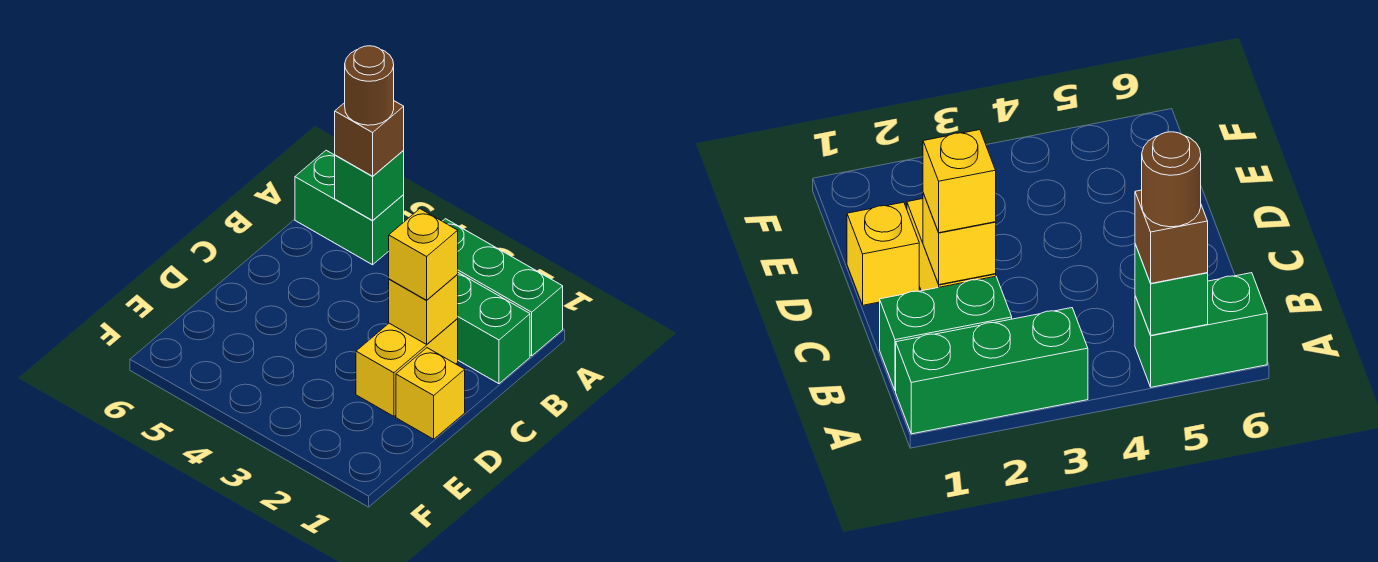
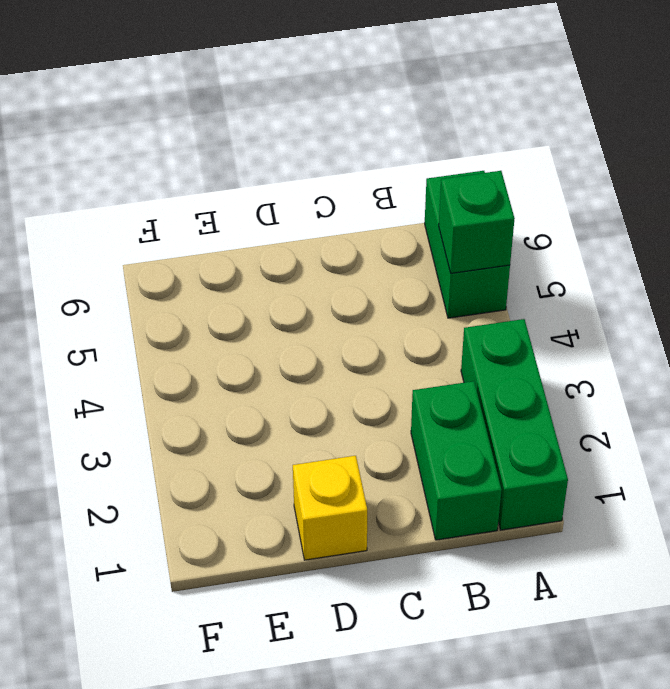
none -> yellow 1x2 brick [356,319,458,416]
none -> yellow 1x1 brick [389,274,458,344]

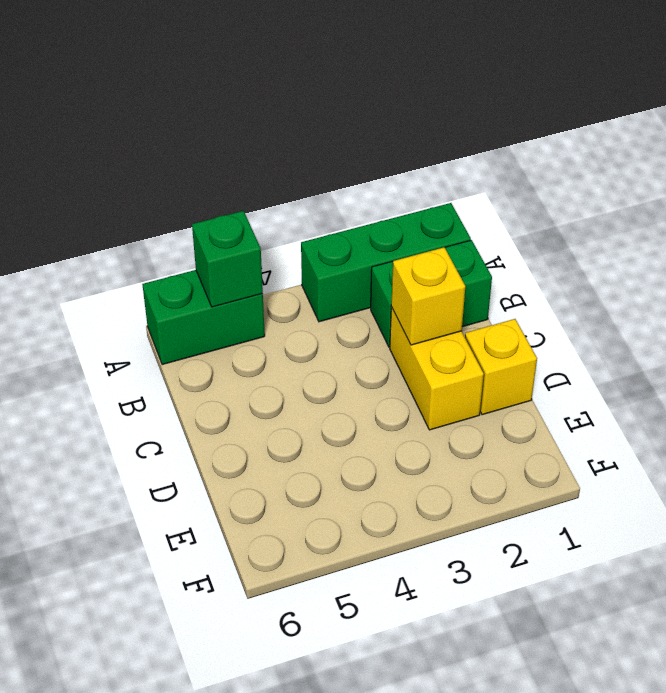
none -> brown 1x1 brick [335,101,404,176]
none -> yellow 1x1 brick [389,209,458,300]

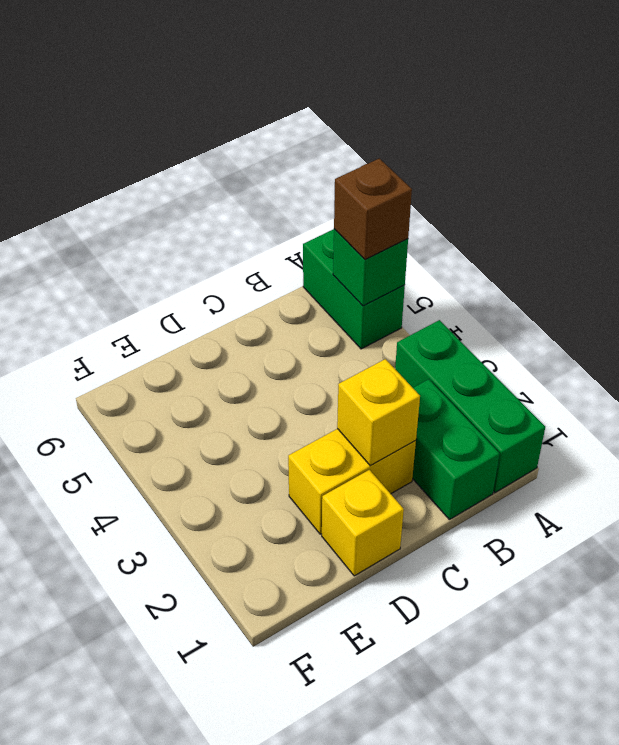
none -> yellow 1x1 brick [389,209,458,300]
none -> brown 1x1 round brick [345,46,394,125]

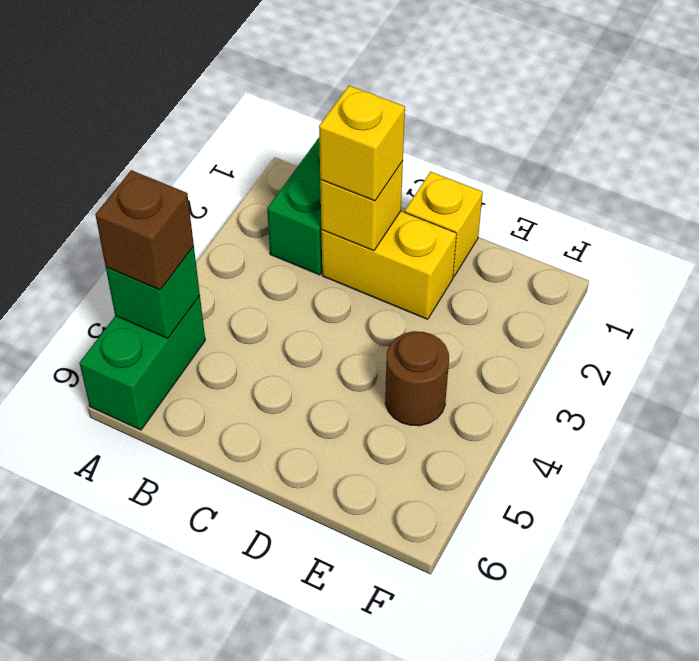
brown 1x1 round brick [385,331,449,426] -> brown 1x1 round brick moved to [345,46,394,125]
none -> green 1x3 brick [442,219,563,356]

